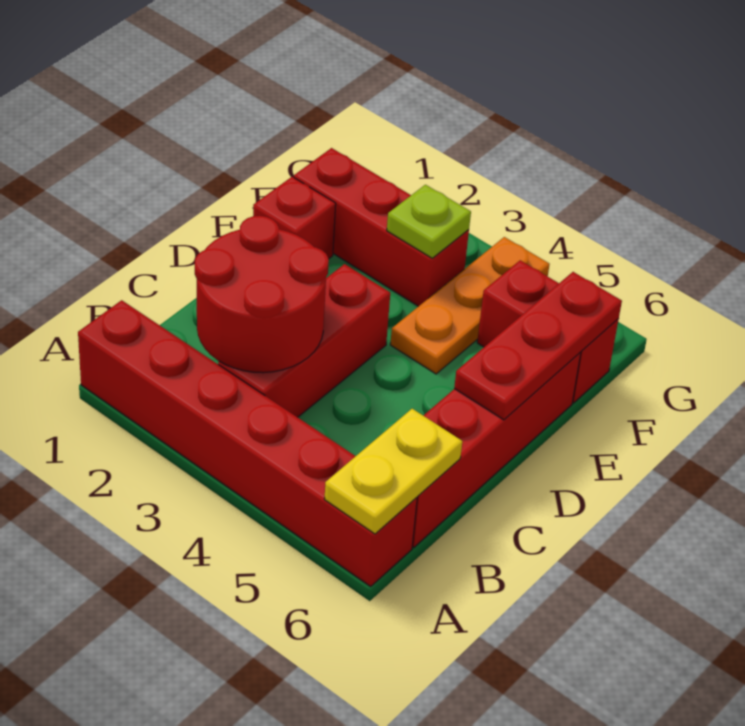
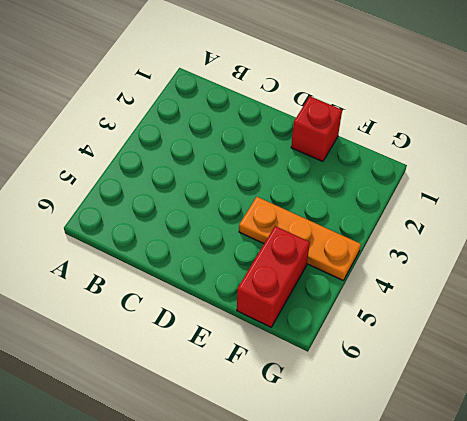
none -> red 1x6 brick [78,300,417,586]
none -> red 1x3 brick [218,264,390,417]

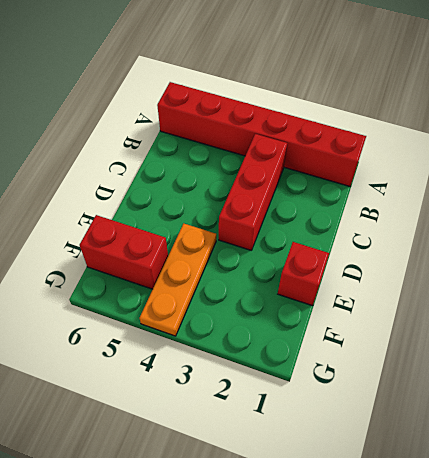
none -> red 1x4 brick [412,352,581,547]
none -> red 1x3 brick [294,148,469,306]

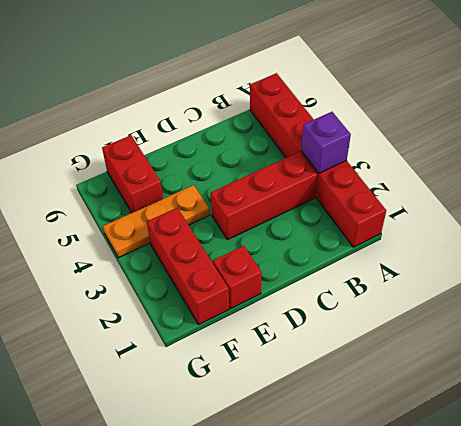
purple 1x1 brick [301,112,351,173] -> none
none -> red 1x4 brick [412,352,581,547]
none -> yellow 1x2 plate [324,409,462,534]

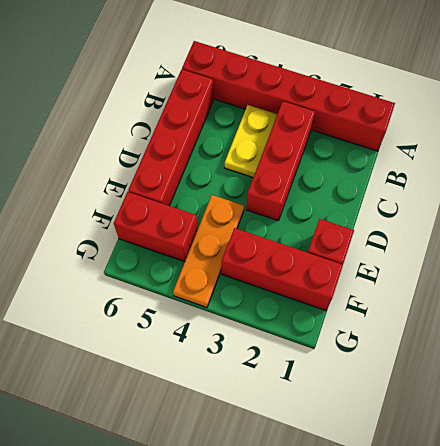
yellow 1x2 plate [225,105,277,177] -> yellow 1x2 plate moved to [324,409,462,534]
none -> red 2x2 round brick [195,216,329,373]
none -> red 1x3 plate [454,272,622,420]

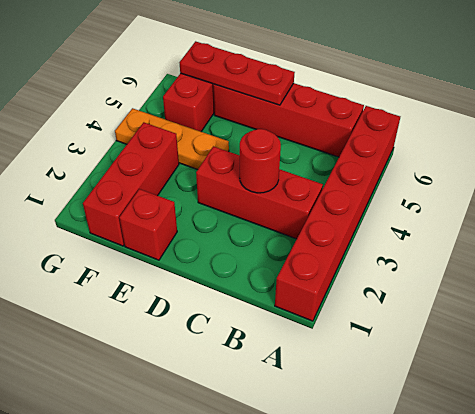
red 1x1 round brick [240,129,281,193] -> red 2x2 round brick [195,216,329,373]
none -> yellow 1x2 plate [324,409,462,534]
none -> lime 1x1 plate [387,185,471,258]

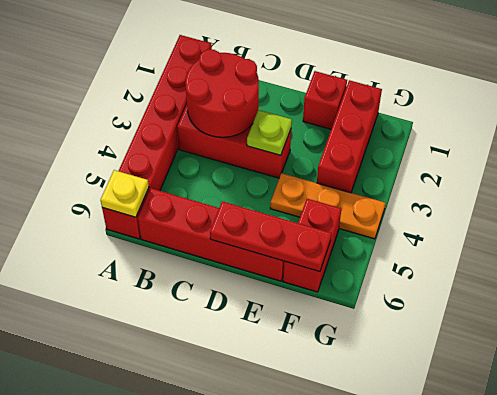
yellow 1x1 plate [101,170,149,217] -> yellow 1x2 plate [324,409,462,534]
lime 1x1 plate [247,110,292,155] -> lime 1x1 plate moved to [387,185,471,258]

